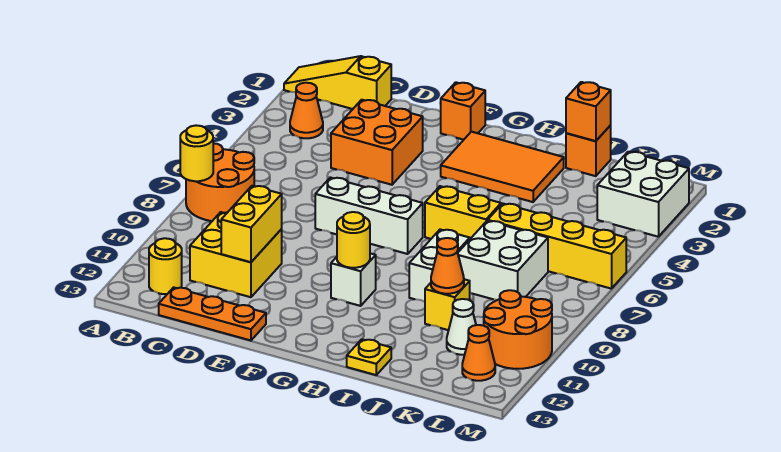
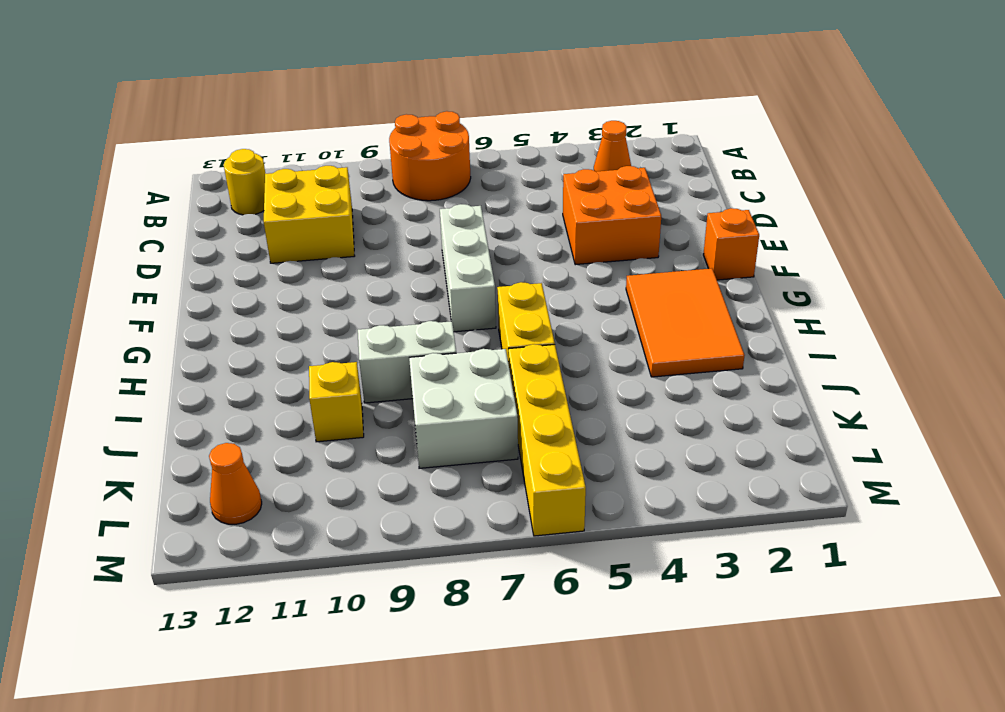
none -> yellow 1x3 slope [284,56,391,109]
none -> orange 1x3 plate [159,287,266,340]
none -> white 1x1 brick [331,253,376,306]

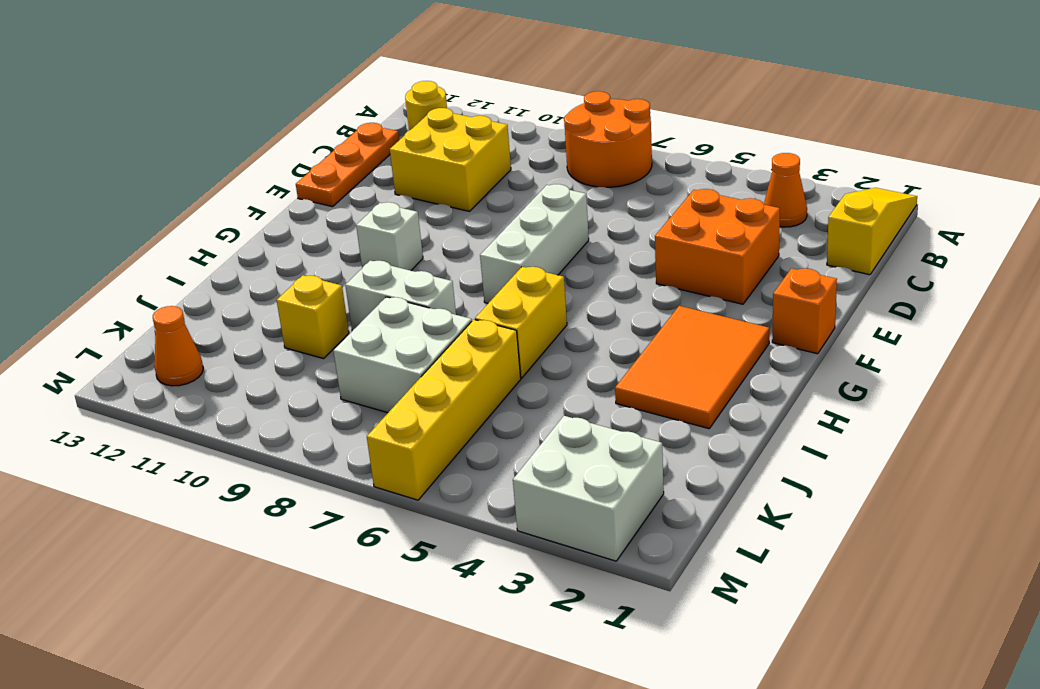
none -> yellow 1x1 plate [347,339,391,375]
none -> orange 1x1 brick [566,125,611,176]
none -> white 1x1 cone [447,299,476,355]

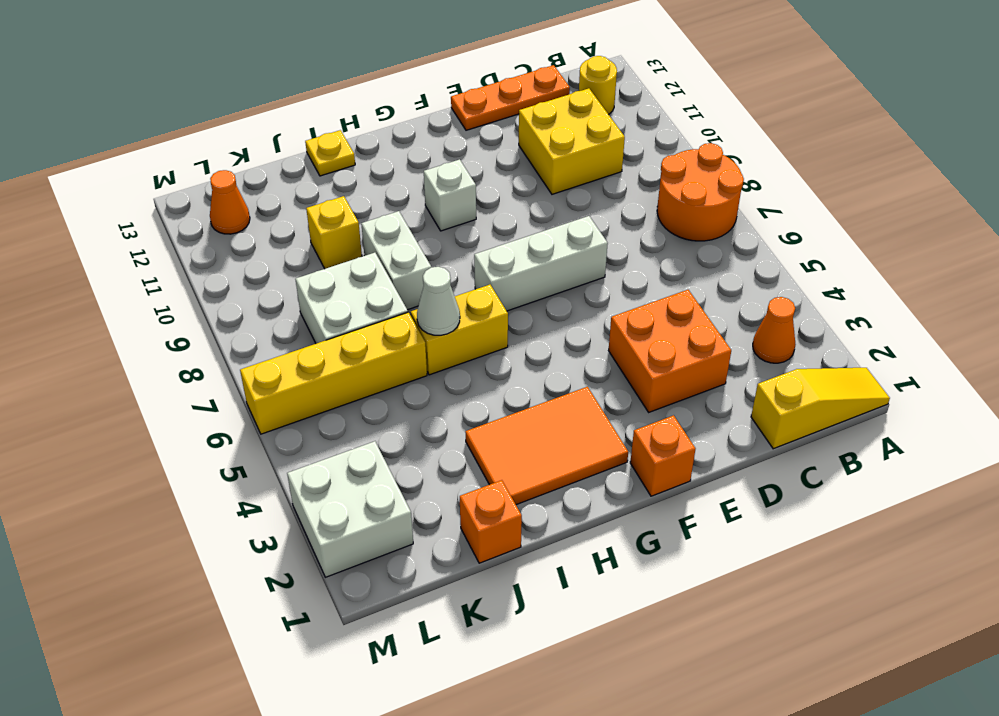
white 1x1 cone [417,267,460,335] -> white 1x1 cone moved to [447,299,476,355]
none -> orange 2x2 round brick [484,290,552,369]
none -> yellow 1x1 round brick [180,125,213,181]
none -> yellow 1x2 brick [221,186,282,262]

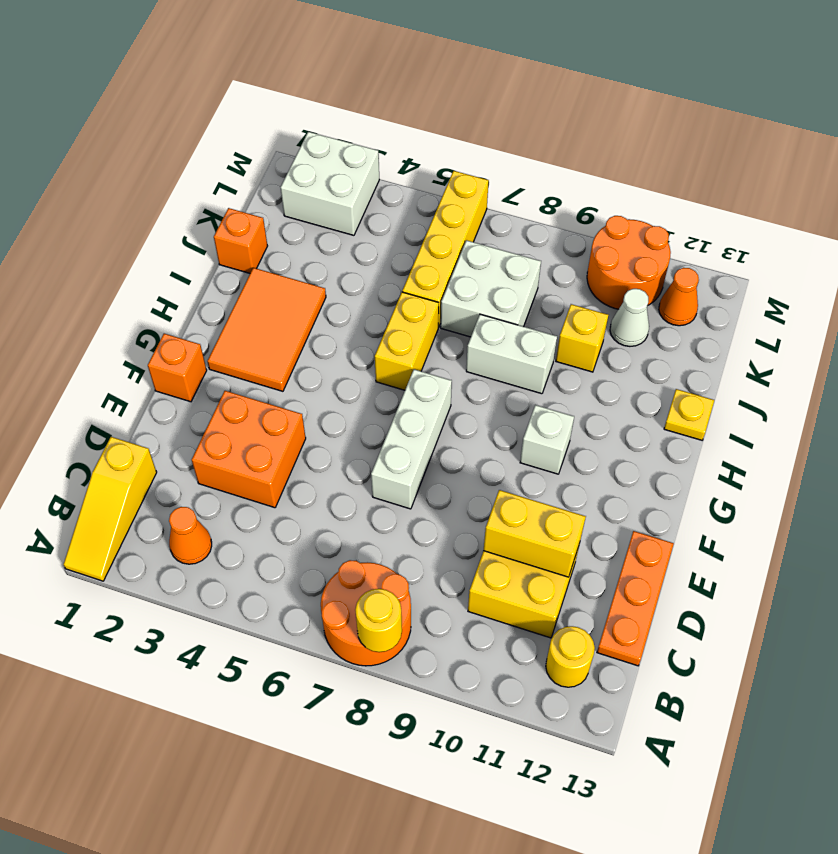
none -> yellow 1x1 round brick [337,212,370,268]
none -> orange 1x1 brick [566,82,611,141]
none -> orange 1x1 cone [431,238,464,294]

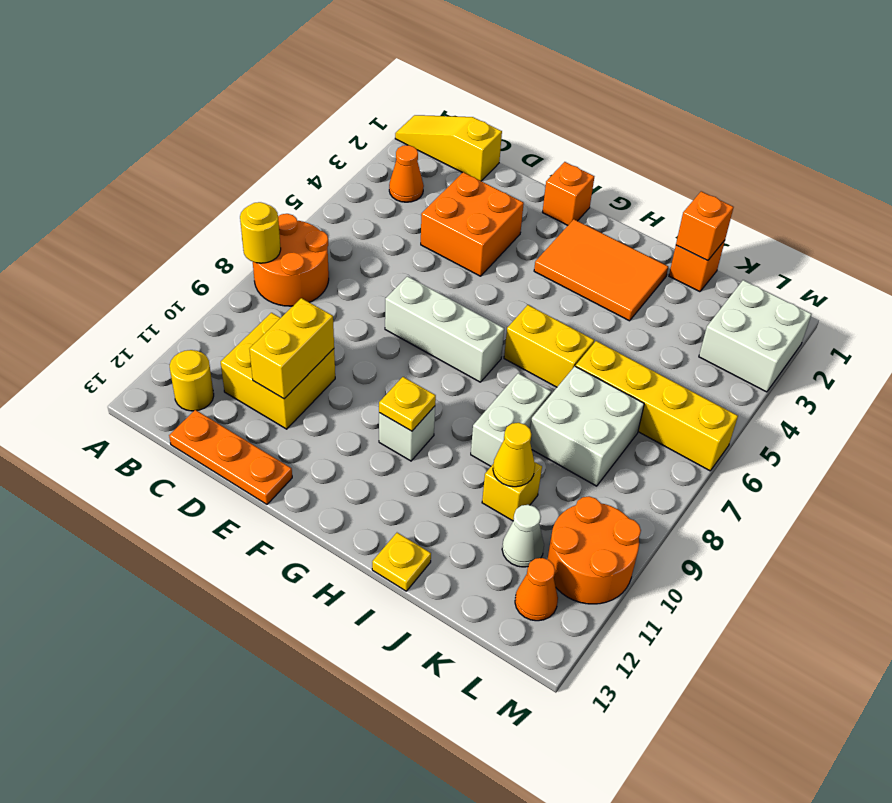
yellow 1x1 plate [379,377,436,431] -> yellow 1x1 round brick [337,212,370,268]
yellow 1x1 cone [493,423,535,487] -> orange 1x1 cone [431,238,464,294]

